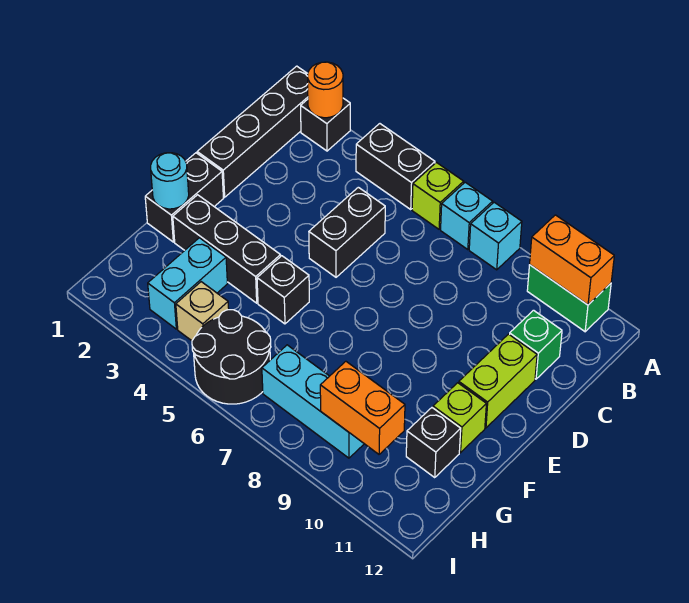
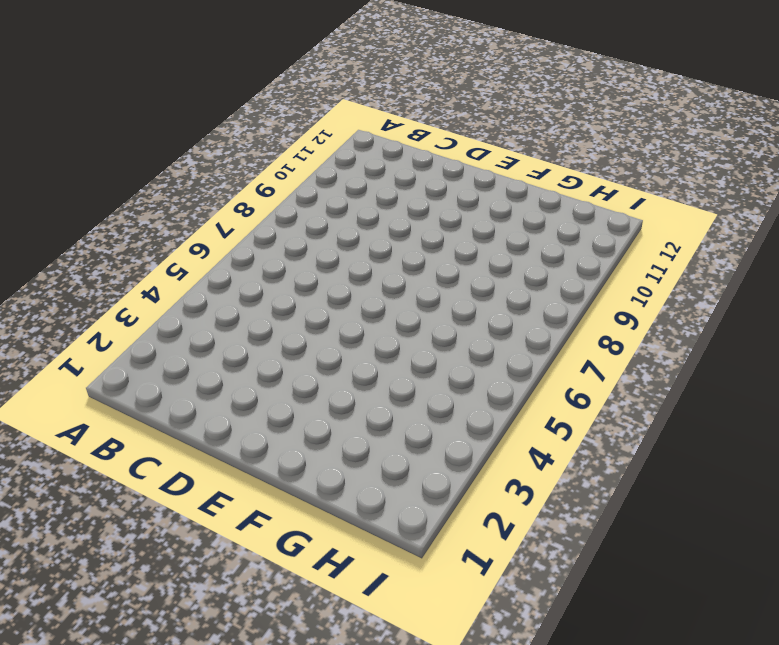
none -> black 1x4 brick [197,66,308,197]
none -> black 1x1 brick [301,98,350,151]
none -> black 1x2 brick [356,124,435,209]

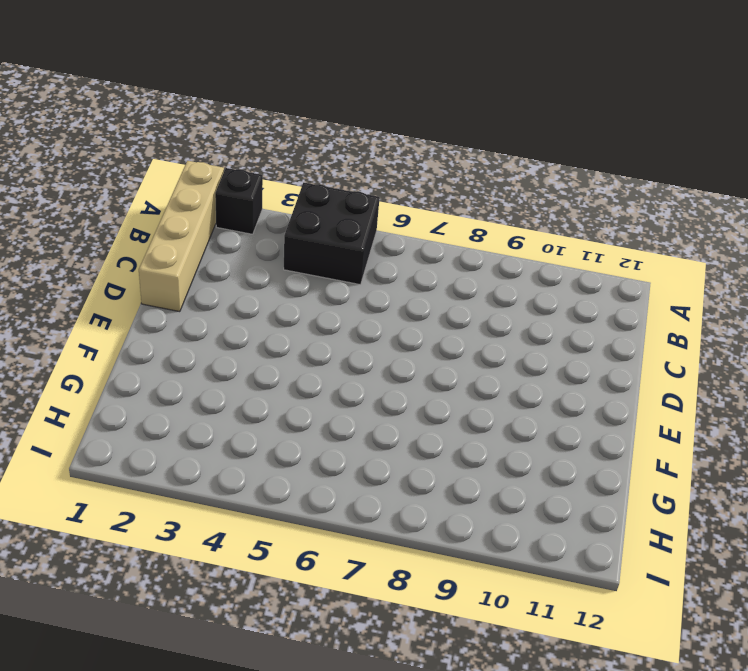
tan 1x4 brick [139,161,224,312] -> black 1x4 brick [197,66,308,197]
black 2x2 brick [284,183,380,285] -> black 1x2 brick [356,124,435,209]
none -> lime 1x1 brick [412,163,464,229]
none -> cyan 1x1 brick [441,182,493,250]
none -> cyan 1x1 brick [469,202,522,270]

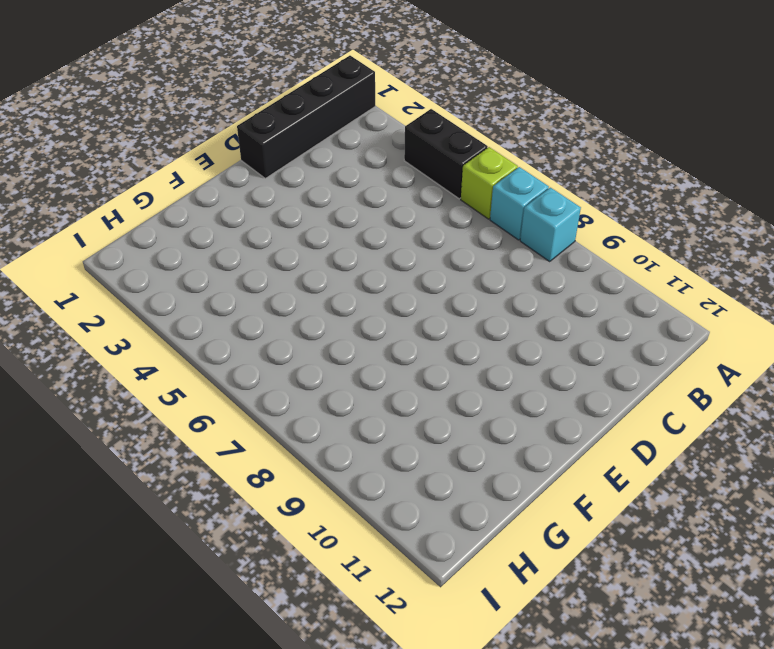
none -> black 1x1 brick [301,98,350,151]
none -> green 1x2 brick [527,265,611,332]
none -> black 1x2 brick [309,187,385,277]

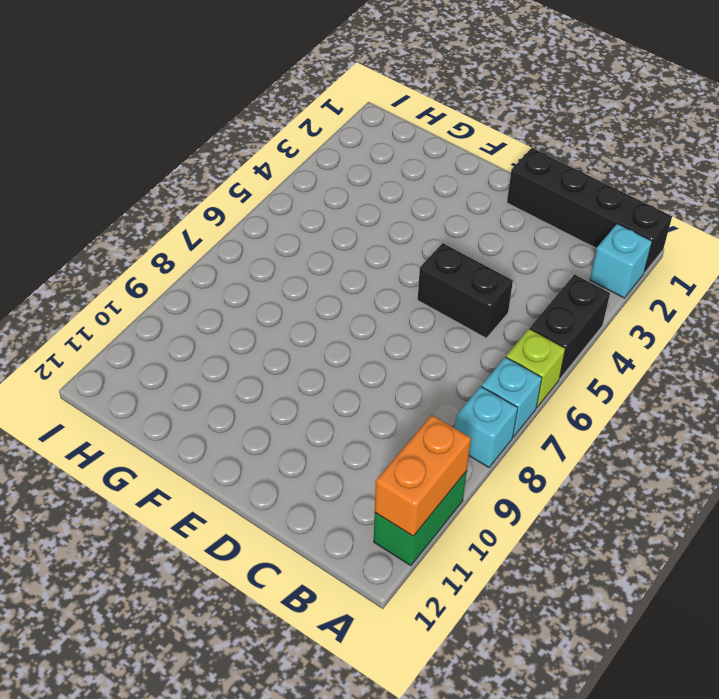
cyan 1x1 brick [590,224,652,298] -> black 1x1 brick [301,98,350,151]
none -> green 1x1 brick [510,310,562,379]
none -> lime 1x2 brick [459,334,537,428]
none -> black 1x2 brick [145,153,223,242]

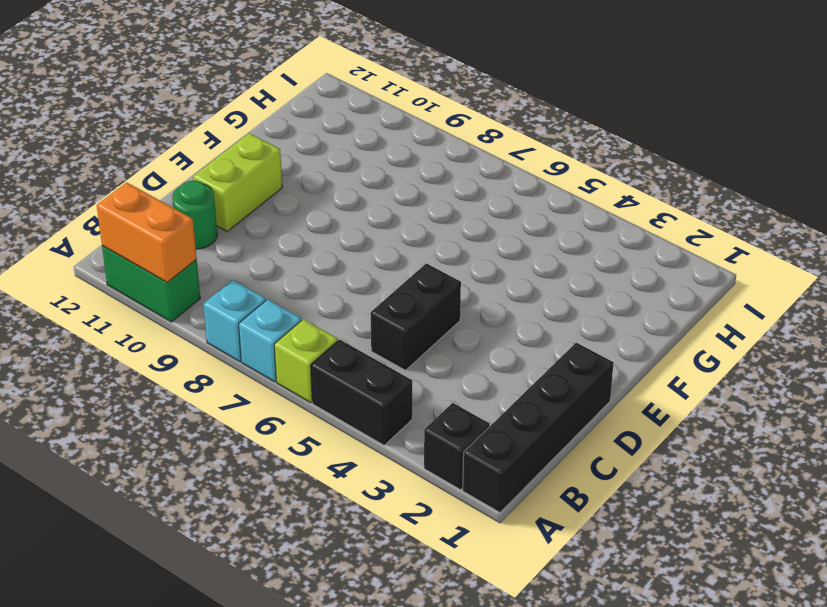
green 1x1 round brick [172,181,217,249] -> green 1x1 brick [510,310,562,379]
none -> black 1x2 brick [145,153,223,242]
none -> black 1x3 brick [173,195,281,303]
none -> black 1x1 brick [257,256,309,324]

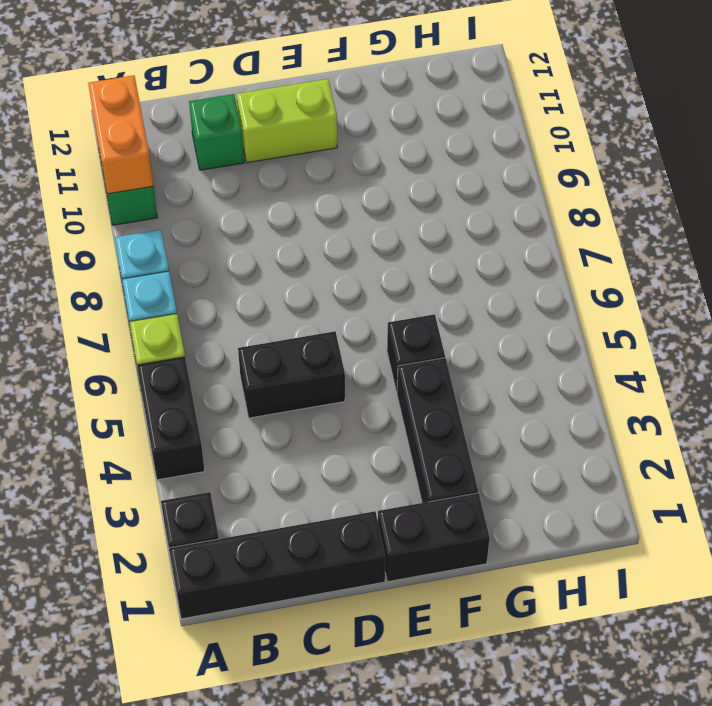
none -> lime 1x1 brick [433,383,486,453]
none -> cyan 1x2 brick [148,238,227,329]
none -> black 1x1 brick [406,408,461,477]

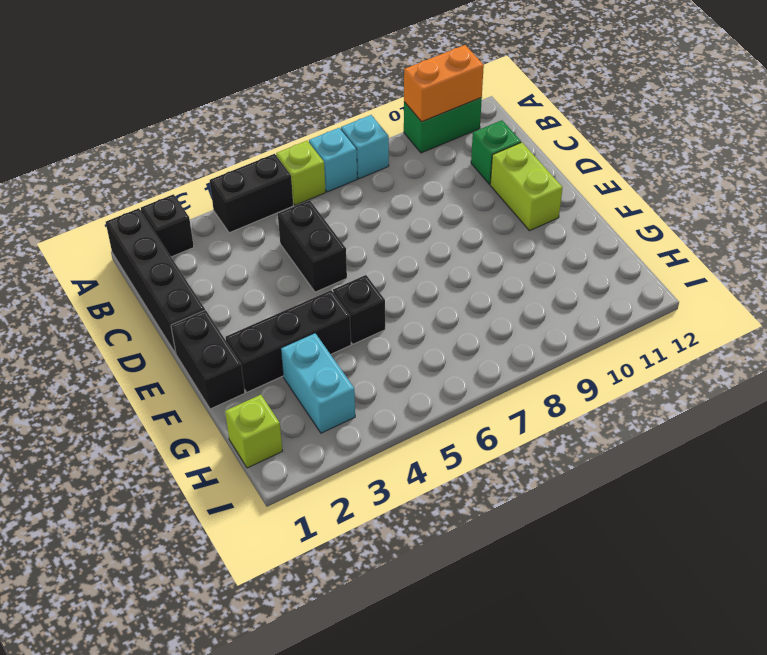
lime 1x1 brick [225,395,282,468] -> lime 1x1 brick moved to [433,383,486,453]
none -> black 1x1 brick [406,408,461,477]
none -> tan 1x1 brick [176,282,229,341]
none -> black 2x2 round brick [192,310,271,404]

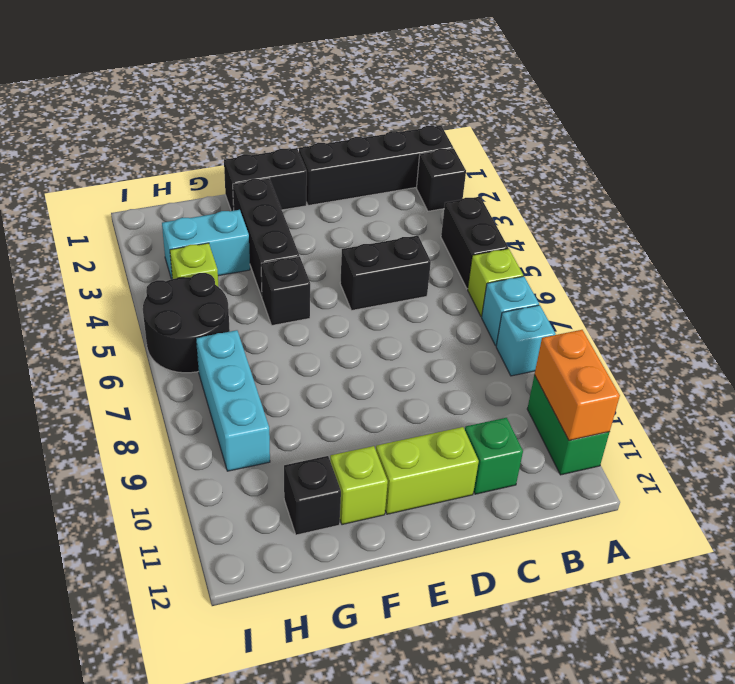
lime 1x1 brick [170,243,219,287] -> tan 1x1 brick [176,282,229,341]
none -> orange 1x1 round brick [308,62,343,118]
none -> cyan 1x1 round brick [151,153,189,209]
none -> orange 1x2 brick [320,361,405,454]

